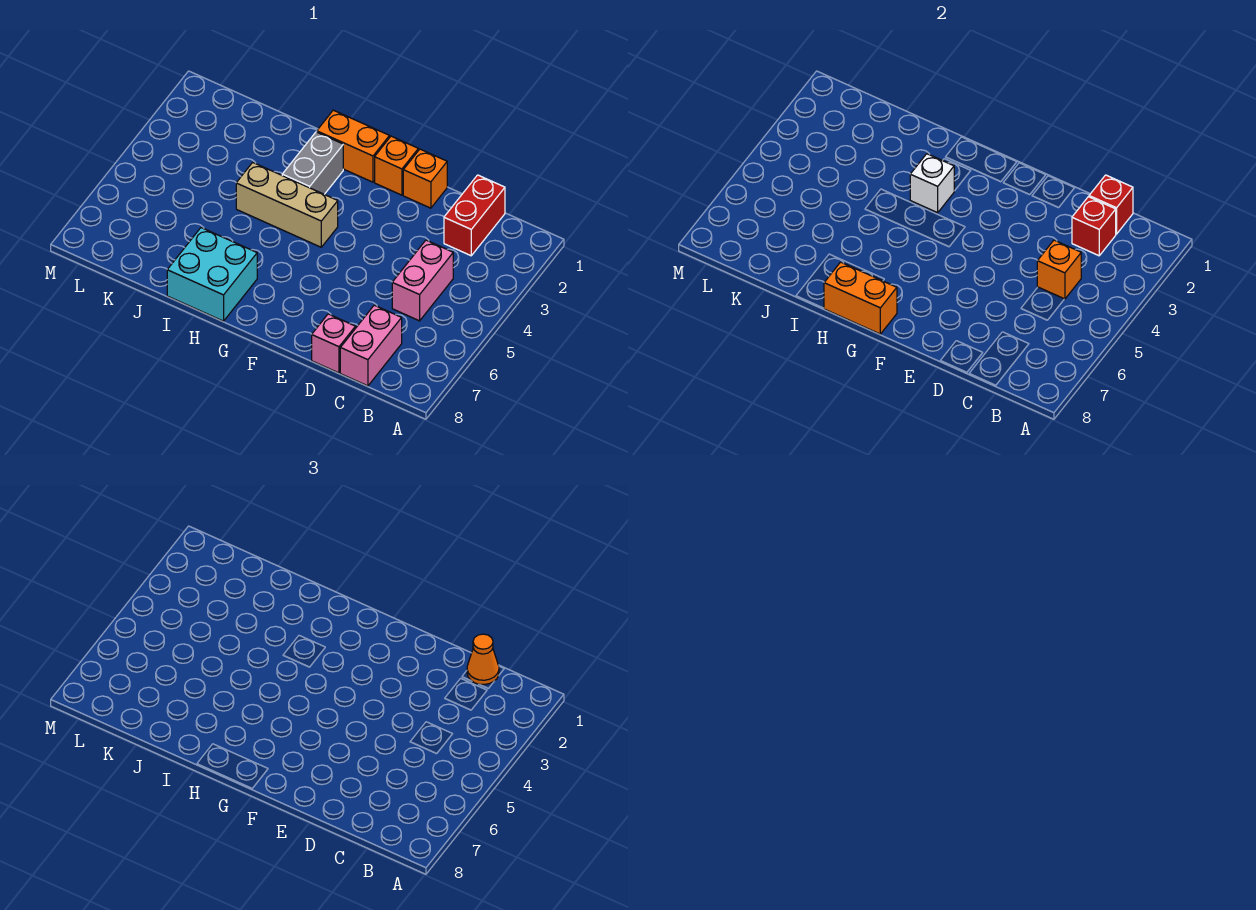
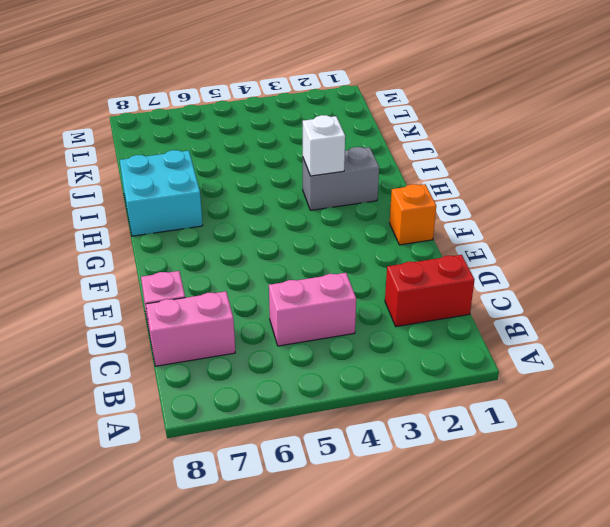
none -> orange 1x1 brick [403,149,447,208]
none -> orange 1x2 brick [317,110,390,182]
none -> tan 1x3 brick [236,162,338,247]

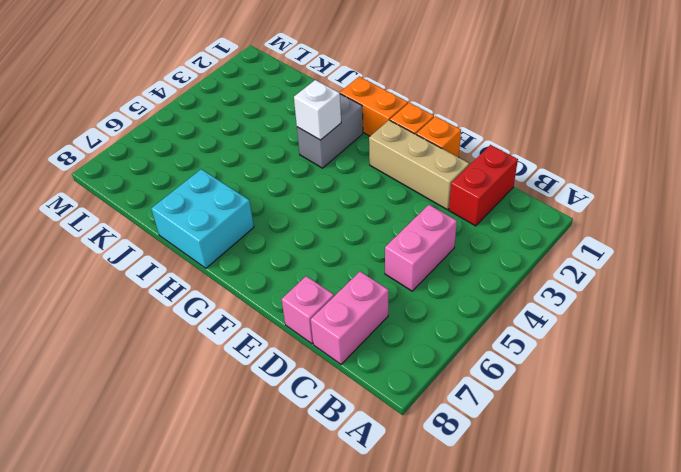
tan 1x3 brick [369,120,469,210] -> tan 1x3 brick moved to [236,162,338,247]
none -> red 1x1 brick [1089,175,1133,234]
none -> red 1x1 brick [1072,197,1116,256]
none -> orange 1x1 brick [1037,240,1081,299]

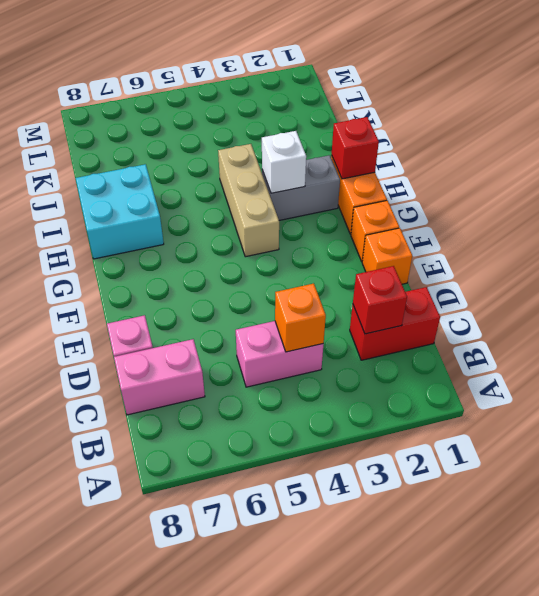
red 1x1 brick [332,117,379,179] -> red 1x1 brick moved to [1089,175,1133,234]
none -> orange 1x2 brick [824,262,897,334]
none -> orange 1x1 cone [467,634,499,684]

